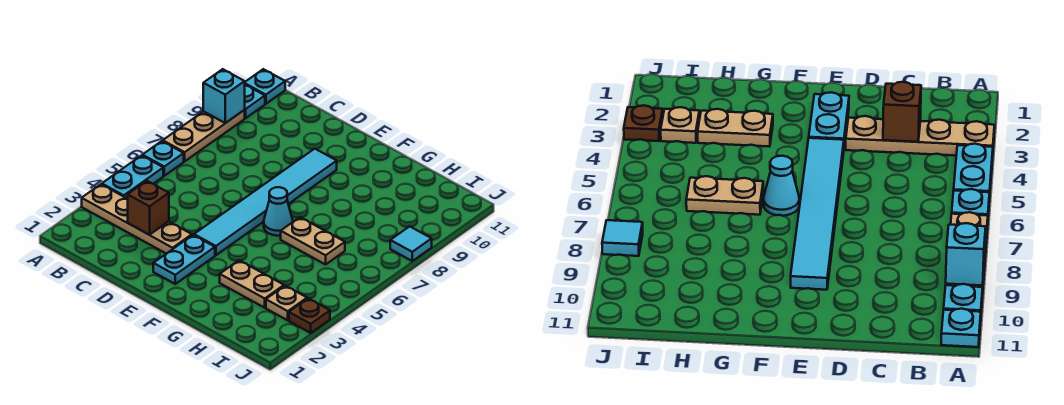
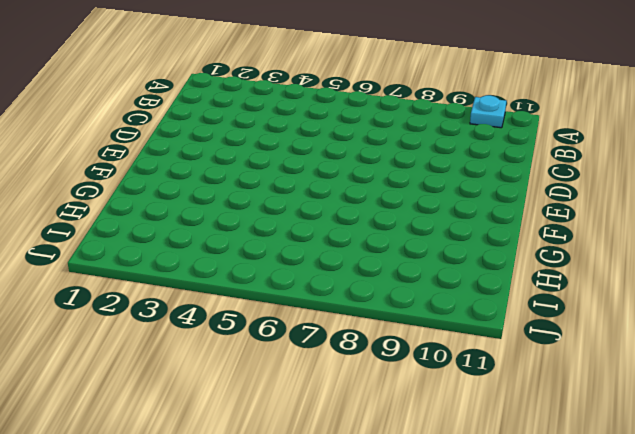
none -> tan 1x4 plate [82,184,192,254]
none -> cyan 1x2 plate [102,156,163,199]
none -> cyan 1x1 plate [142,141,184,176]

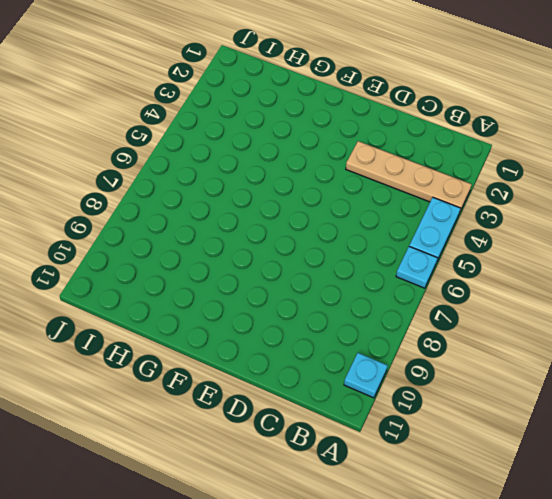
none -> tan 1x3 plate [163,110,245,161]
none -> cyan 1x1 plate [245,69,285,104]
none -> cyan 1x2 plate [153,235,215,284]

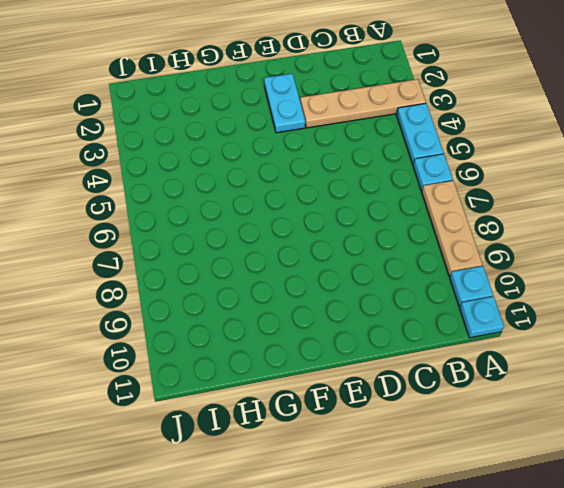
none -> cyan 1x6 tile [194,149,337,255]
none -> cyan 1x1 cone [264,187,293,236]
none -> tan 1x2 plate [220,260,284,308]

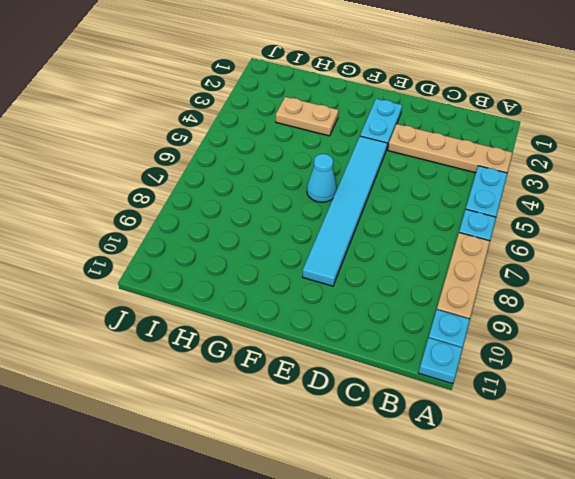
none -> tan 1x2 plate [281,217,345,264]
none -> tan 1x1 plate [266,286,307,320]
none -> brown 1x1 plate [289,298,330,333]

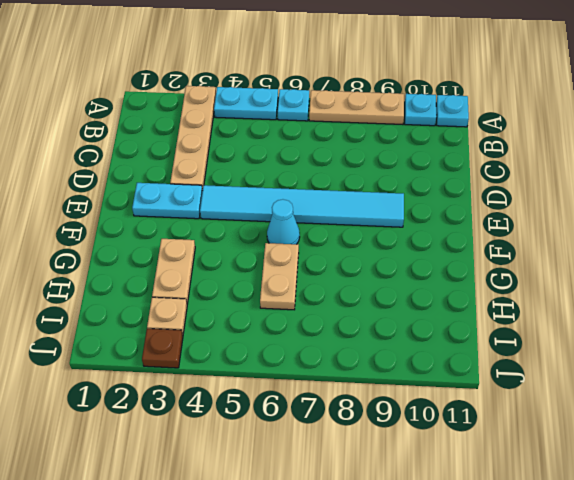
none -> cyan 1x1 tile [390,226,432,261]
none -> cyan 1x1 brick [203,69,245,123]
none -> brown 1x1 brick [128,181,169,235]

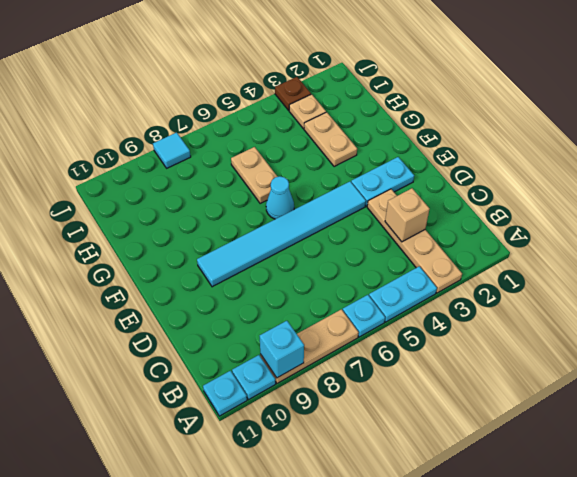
tan 1x1 brick [385,188,430,242] -> brown 1x1 brick [128,181,169,235]

